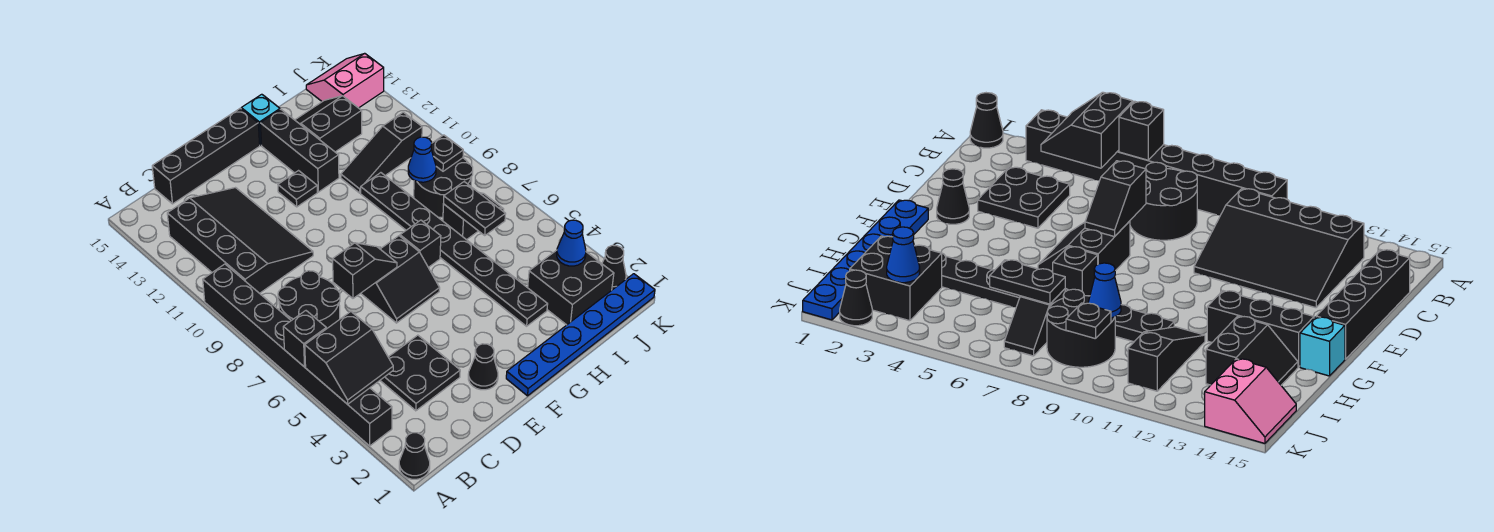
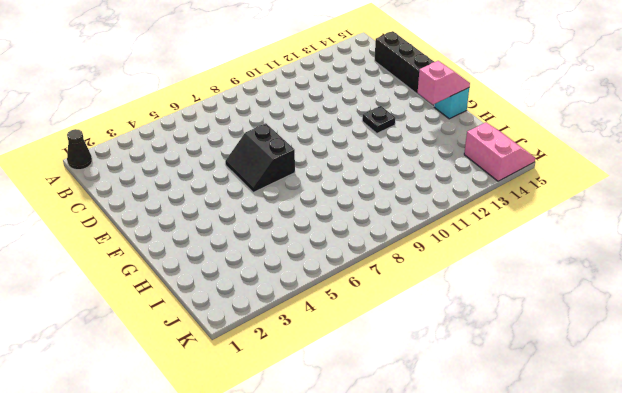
pink 1x2 slope [418,61,470,105] -> none
none -> black 1x8 brick [203,264,392,446]
none -> black 2x2 round brick [278,271,340,329]
none -> black 3x4 slope [167,188,313,293]

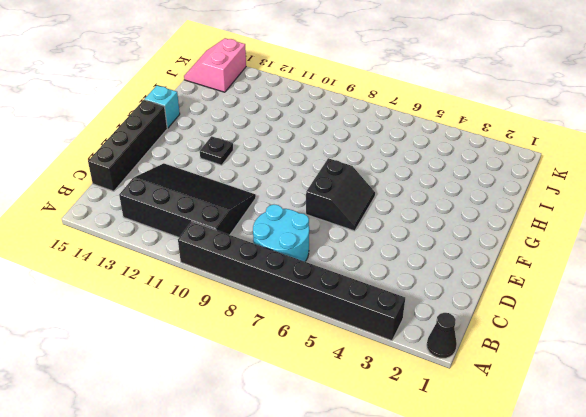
cyan 2x2 round brick [253,205,309,262] -> black 2x2 round brick [278,271,340,329]
none -> black 2x2 plate [380,335,460,411]
none -> black 1x1 cone [468,344,498,390]
none -> blue 1x6 plate [506,274,655,396]

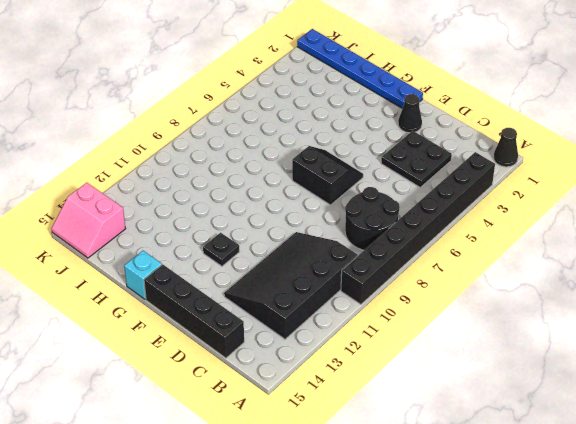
none -> black 1x1 brick [400,220,441,267]
none -> black 1x3 brick [260,109,339,192]
none -> black 1x8 plate [361,173,548,326]

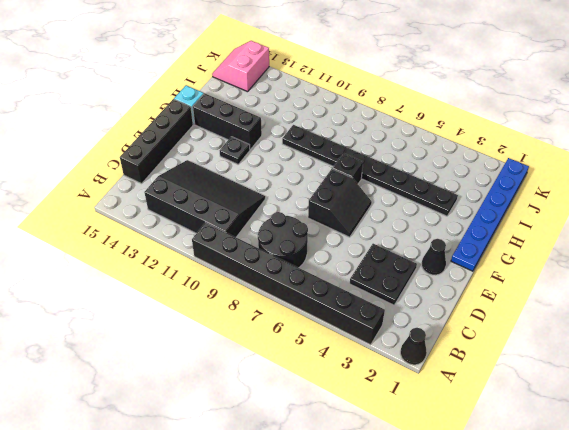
none -> black 1x3 slope [341,112,422,193]
none -> black 2x2 slope [295,96,362,152]
none -> black 2x2 brick [528,250,614,325]

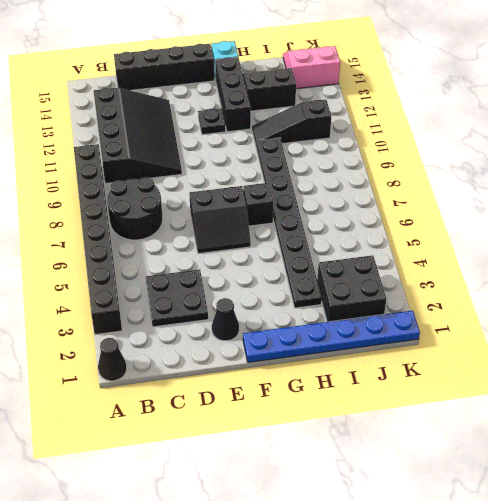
none -> black 1x2 slope [443,193,504,240]
none -> black 2x2 round brick [414,158,473,217]
none -> black 1x1 cone [602,245,626,290]

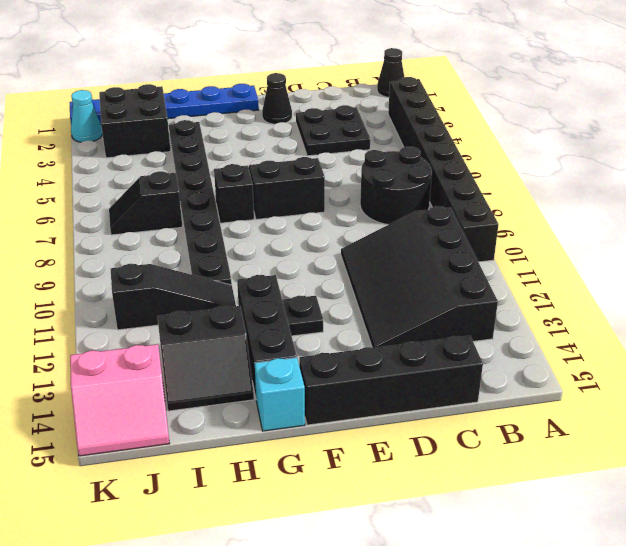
cyan 1x1 cone [71,90,103,142] -> black 1x1 cone [602,245,626,290]
none -> black 2x2 round brick [414,158,473,217]
none -> black 2x2 slope [305,312,393,404]
none -> black 1x1 brick [283,311,326,367]

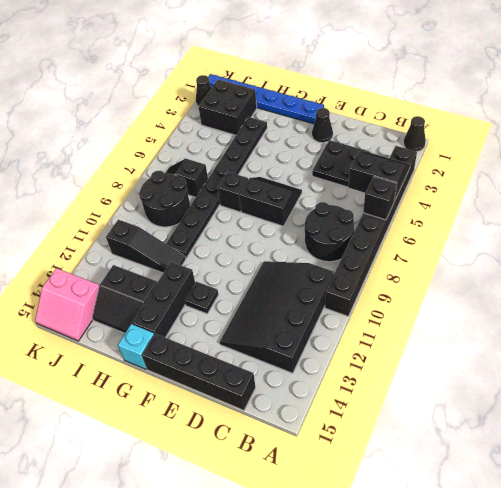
none -> black 1x2 slope [333,243,397,298]
none -> black 1x2 plate [444,182,505,235]
none -> blue 1x1 cone [408,137,436,182]

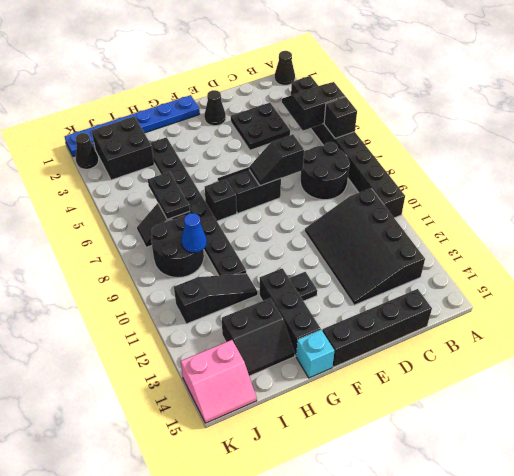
none -> blue 1x1 cone [557,220,586,266]
none -> black 1x1 plate [431,135,463,171]

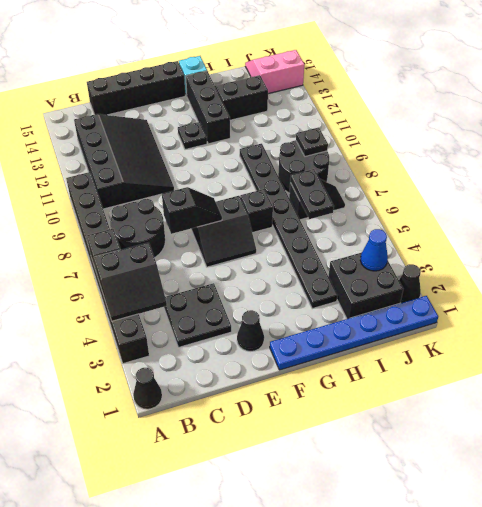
none -> black 1x3 slope [341,112,422,193]
none -> blue 1x1 cone [408,137,436,182]

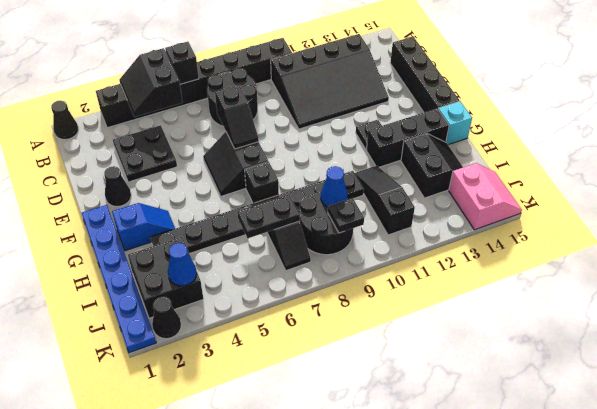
blue 1x2 slope [112,203,175,251] -> none

